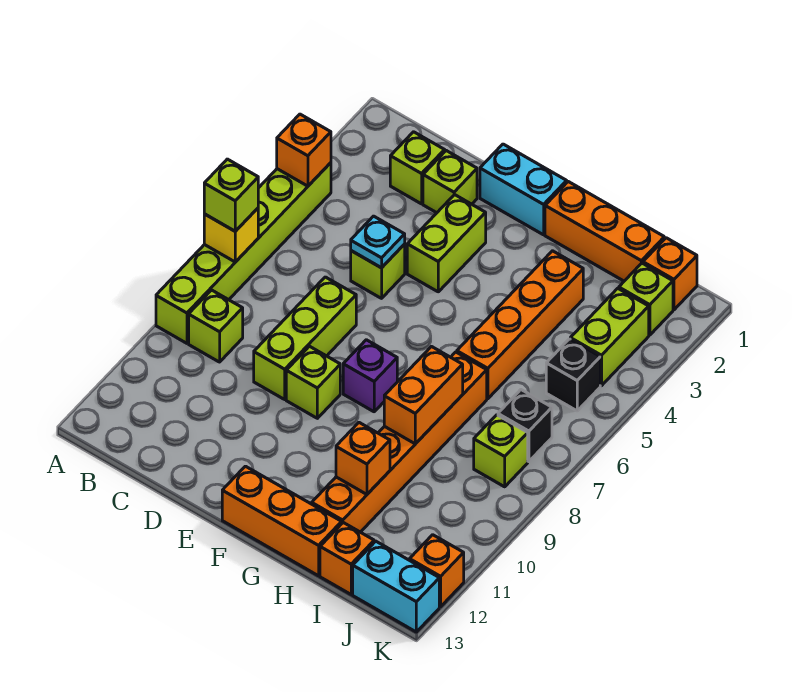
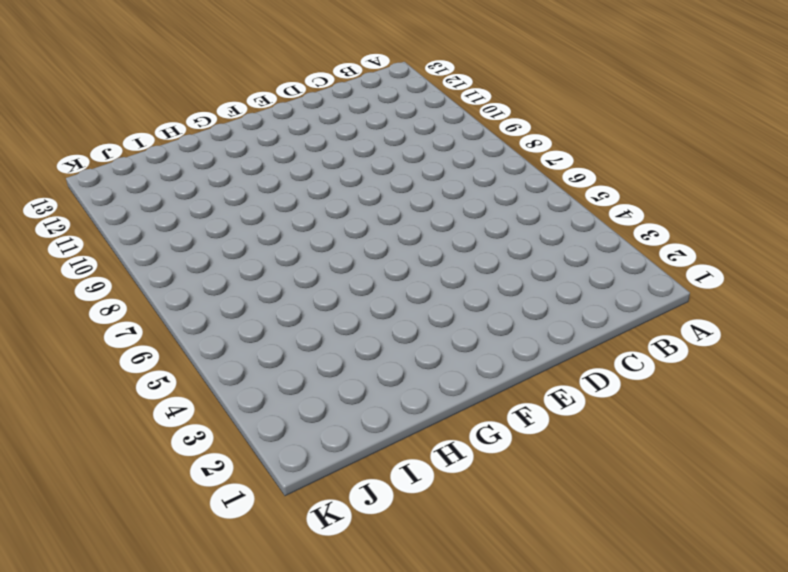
none -> lime 1x6 brick [156,163,331,343]
none -> lime 1x1 brick [189,290,243,362]
none -> lime 1x1 brick [390,132,445,204]

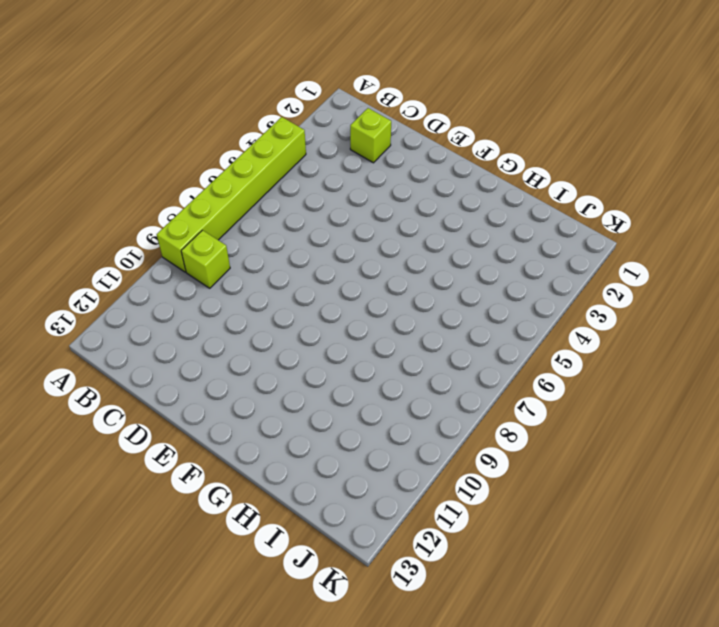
none -> lime 1x1 brick [423,151,477,213]
none -> lime 1x1 brick [351,244,405,298]
none -> lime 1x3 brick [254,277,356,399]

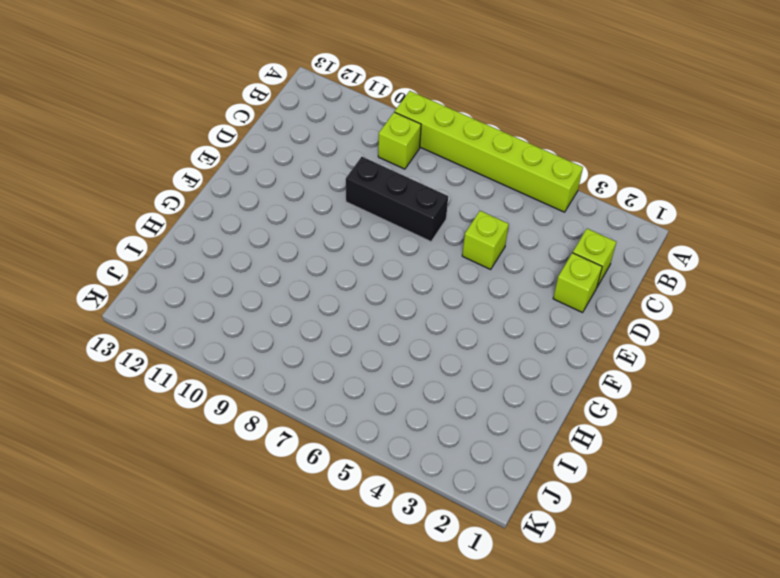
black 1x3 brick [346,157,448,242] -> lime 1x3 brick [254,277,356,399]
none -> cyan 1x2 brick [480,144,567,235]
none -> lime 1x2 brick [407,195,486,292]
none -> lime 1x1 brick [286,346,340,418]

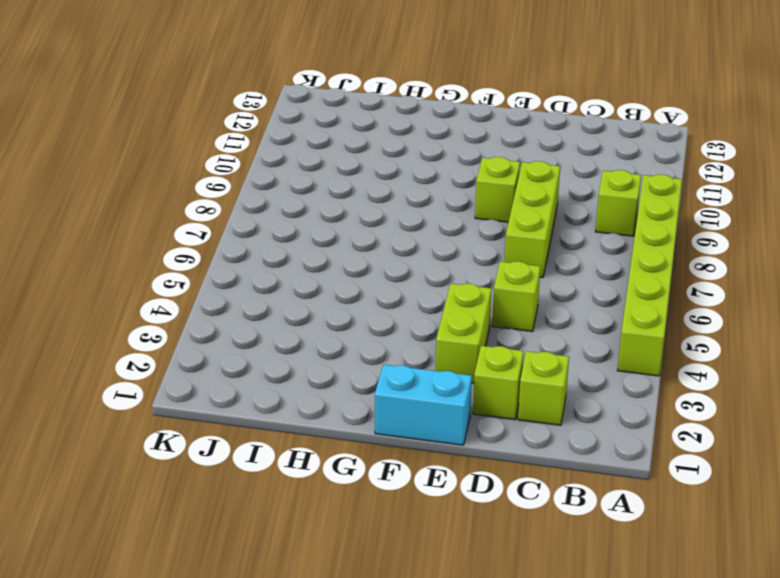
none -> purple 1x1 brick [343,340,397,412]
none -> orange 1x3 brick [222,466,342,576]
none -> orange 1x3 brick [545,182,664,281]

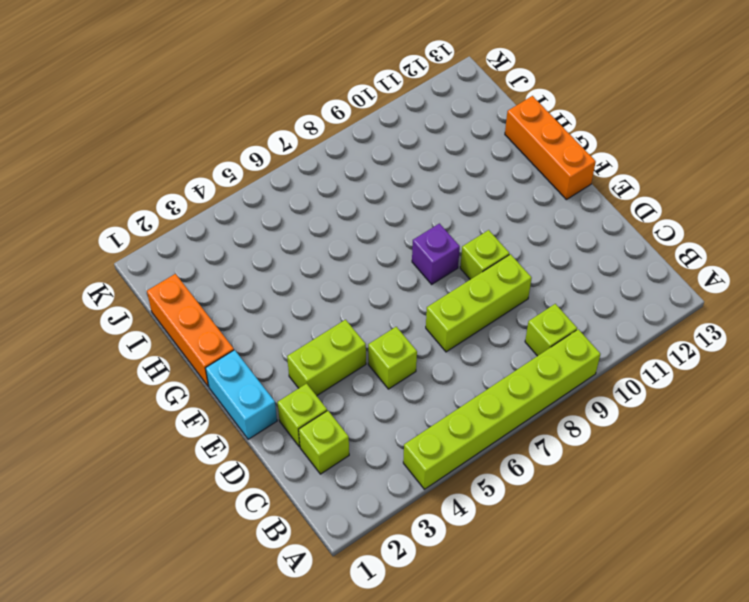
none -> orange 1x4 brick [457,251,583,399]
none -> orange 1x6 brick [312,352,487,532]
none -> orange 1x1 brick [320,523,374,594]

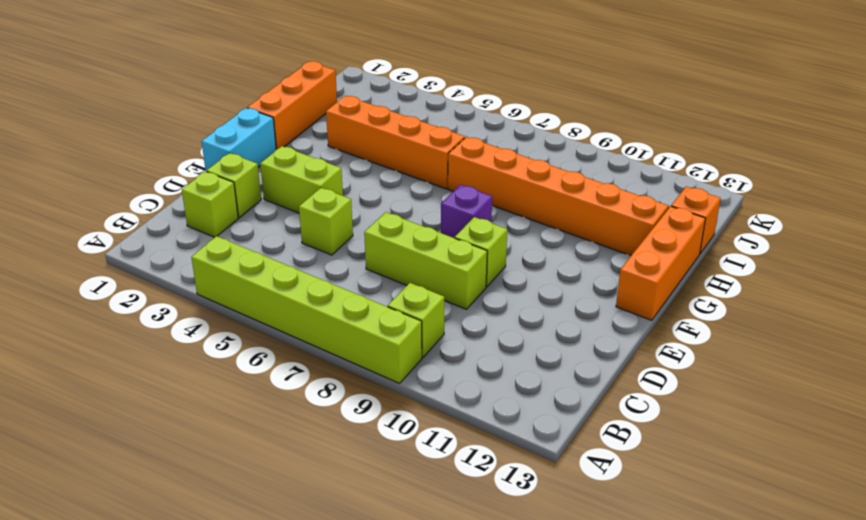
none -> orange 1x1 brick [643,238,697,310]
none -> lime 1x1 brick [619,263,673,335]
none -> lime 1x2 brick [570,288,649,386]

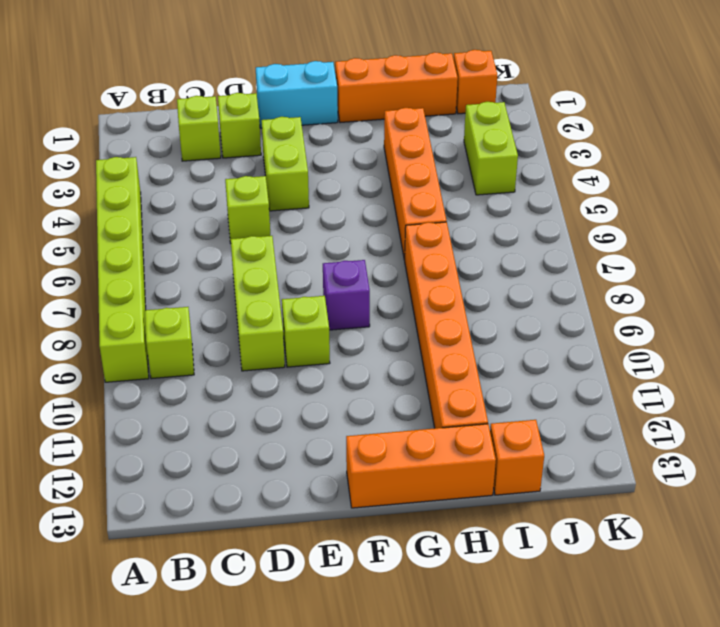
none -> lime 1x1 brick [619,263,673,335]
none -> black 1x1 brick [546,339,600,411]
none -> black 1x1 brick [498,390,552,462]

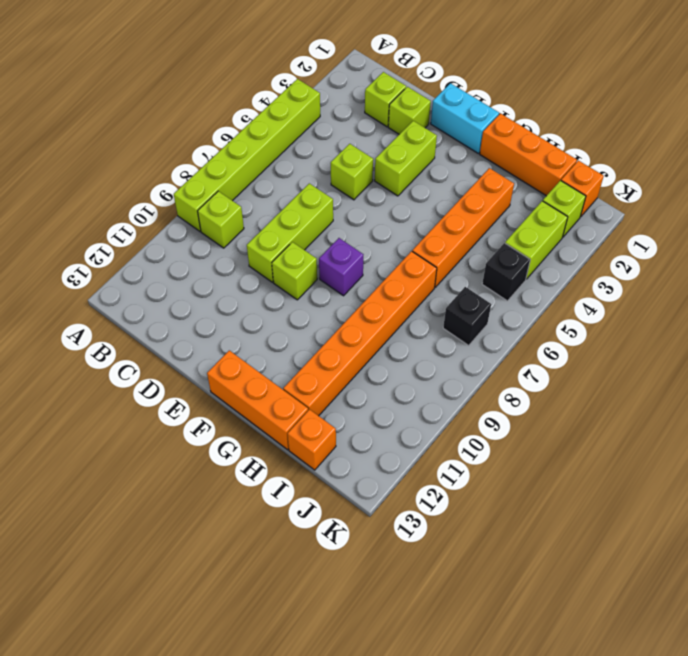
none -> lime 1x1 brick [474,415,528,487]
none -> cyan 1x2 brick [353,541,439,632]
none -> orange 1x1 brick [410,535,464,607]

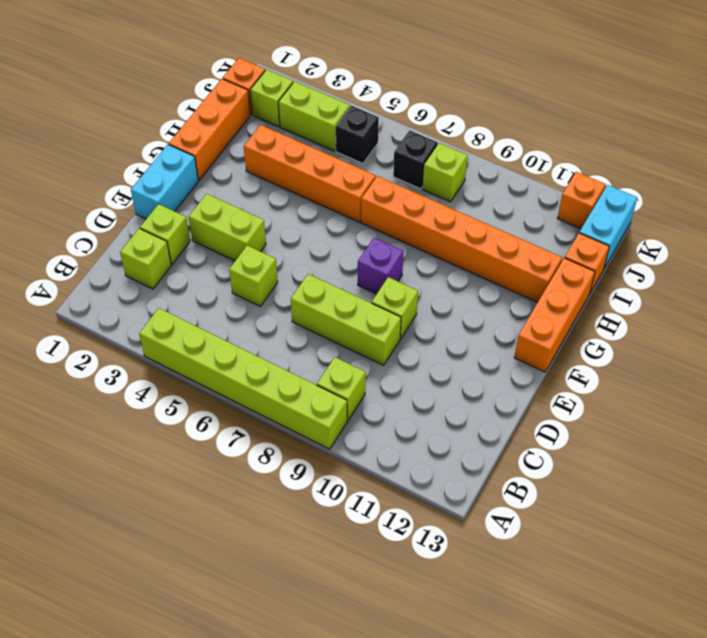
none -> orange 1x1 brick [277,114,331,186]
none -> yellow 1x1 brick [204,208,258,262]
none -> cyan 1x1 plate [351,216,405,268]

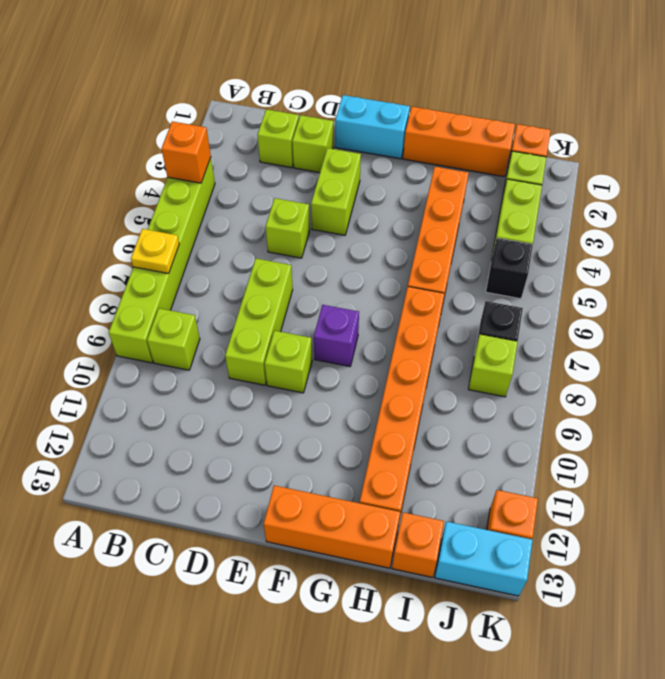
yellow 1x1 plate [131,229,179,274] -> yellow 1x1 brick [204,208,258,262]
none -> cyan 1x1 plate [351,216,405,268]
none -> orange 1x2 brick [384,347,463,444]
none -> orange 1x1 brick [336,423,390,494]

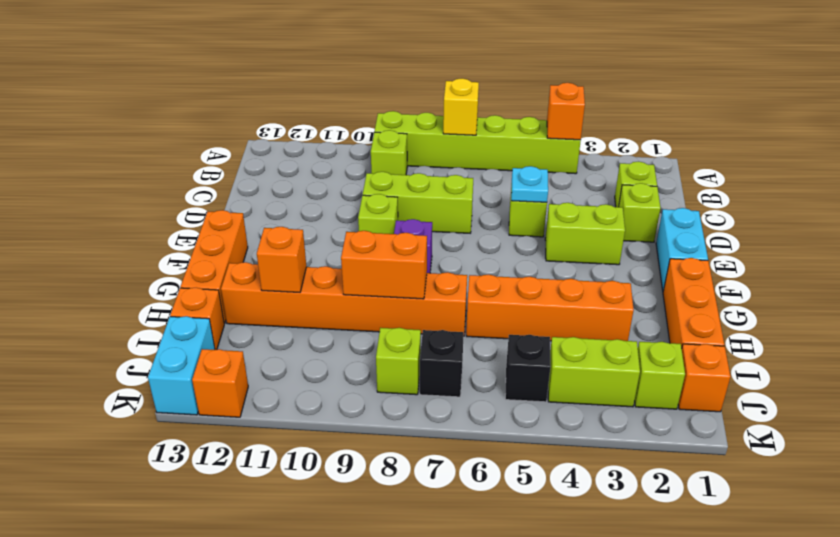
none -> lime 1x1 brick [204,159,258,231]

